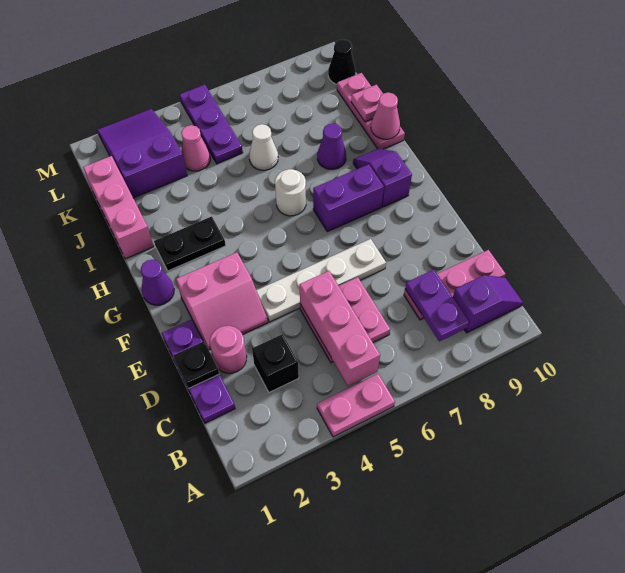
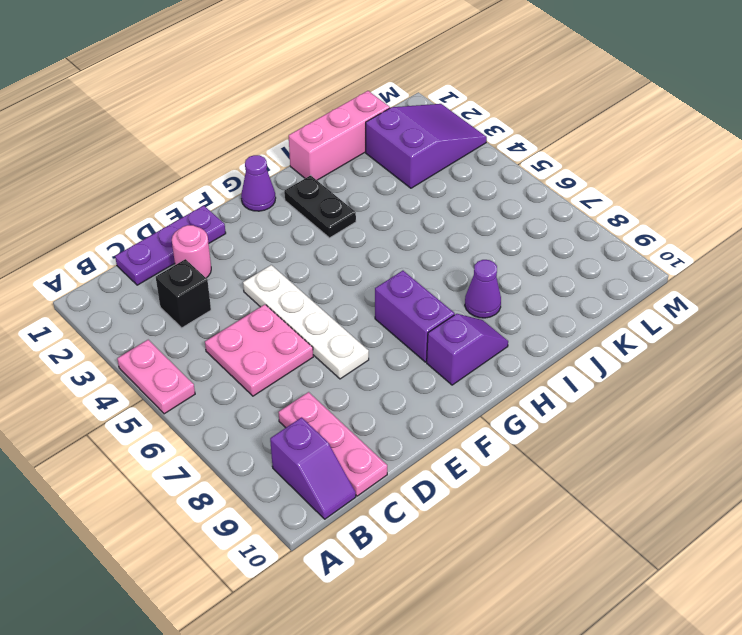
none -> pink 2x2 slope [176,252,268,350]
none -> white 1x1 round brick [275,169,306,216]
none -> pink 1x3 plate [337,73,405,149]

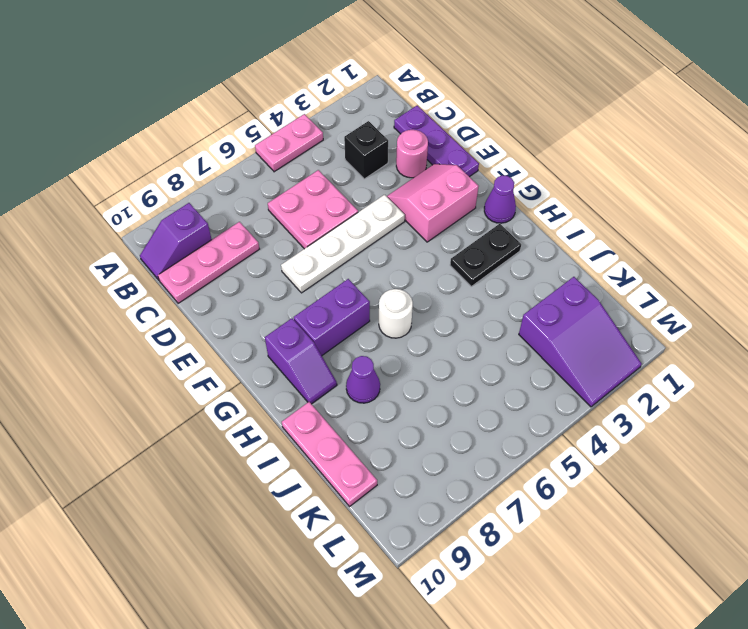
none -> pink 1x3 brick [83,156,154,259]
none -> white 1x1 cone [249,124,278,170]
none -> pink 1x1 cone [181,125,210,171]

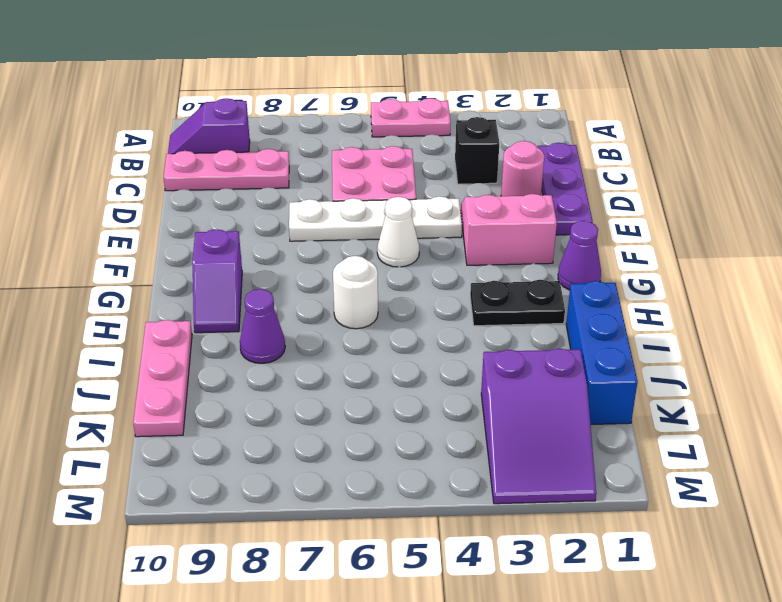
white 1x1 cone [377,197,419,267] -> white 1x1 cone moved to [249,124,278,170]
blue 1x3 brick [566,281,637,425] -> pink 1x3 brick [83,156,154,259]
none -> purple 1x2 brick [313,164,384,232]
none -> pink 1x1 cone [181,125,210,171]
none -> purple 1x3 plate [179,85,243,164]

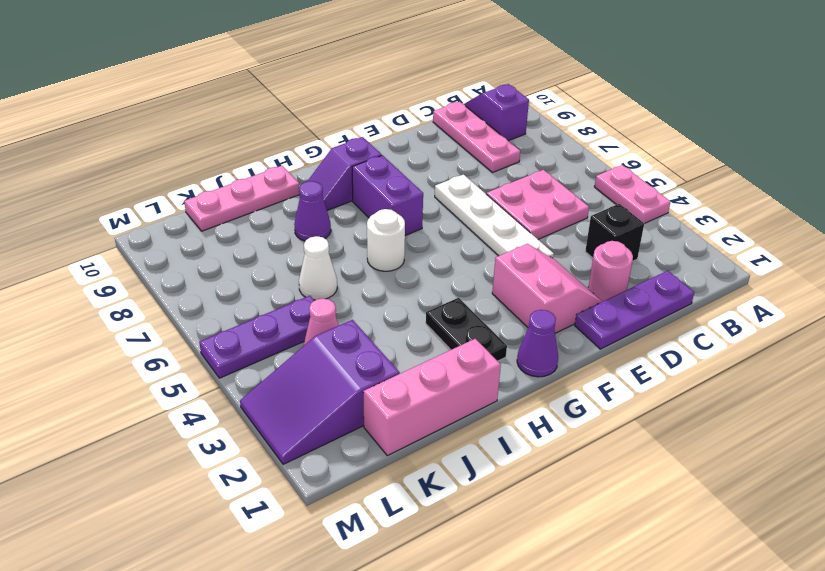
none -> black 1x1 cone [328,39,356,84]
none -> pink 1x3 brick [300,271,380,386]
none -> purple 1x2 plate [405,270,469,341]

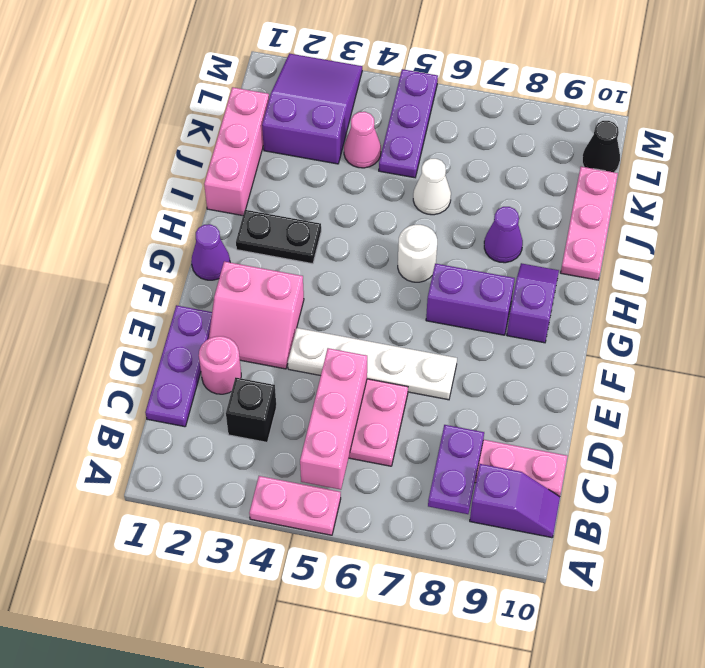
none -> black 1x1 plate [173,341,219,388]
none -> pink 1x1 cone [371,93,400,139]
none -> pink 1x1 plate [351,85,383,122]

